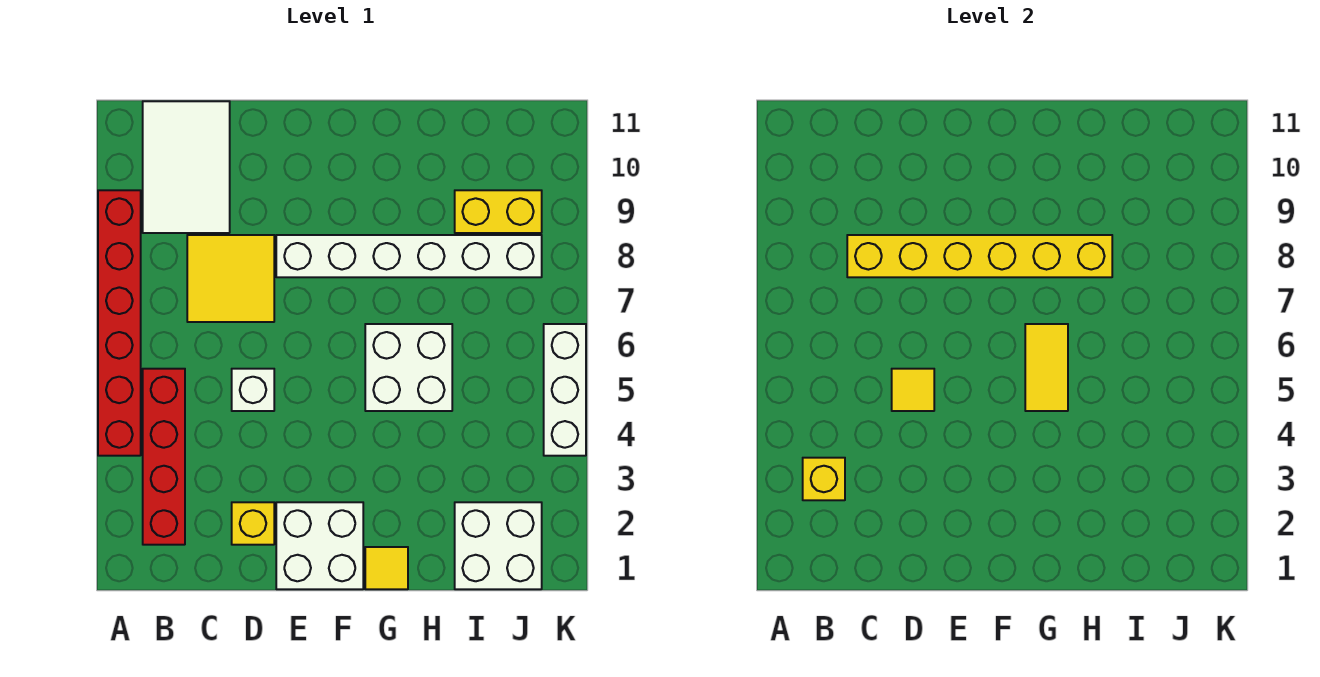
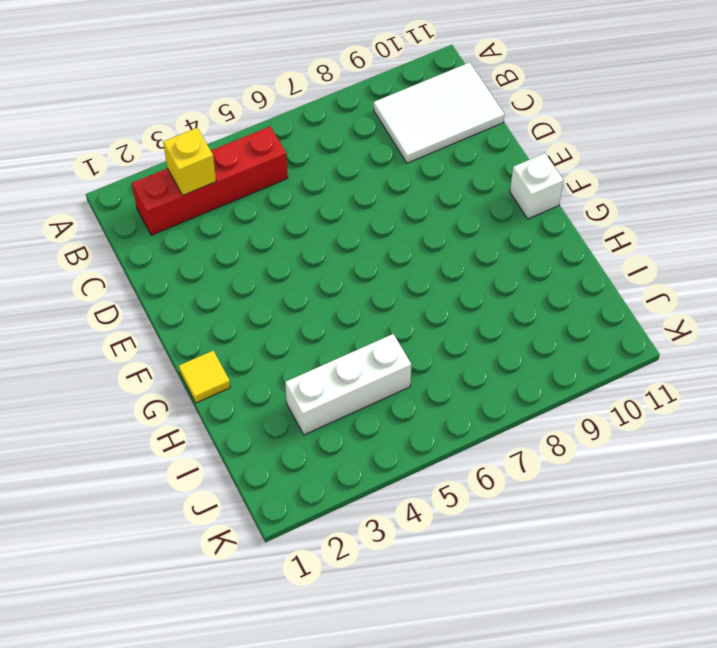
white 1x1 brick [510,153,563,219] -> white 1x1 brick moved to [232,369,274,411]
white 1x3 brick [285,334,411,435] -> white 1x3 brick moved to [544,324,586,456]
none -> red 1x6 brick [98,190,141,456]
none -> yellow 2x2 tile [187,235,274,322]
none -> yellow 1x1 brick [232,502,274,545]

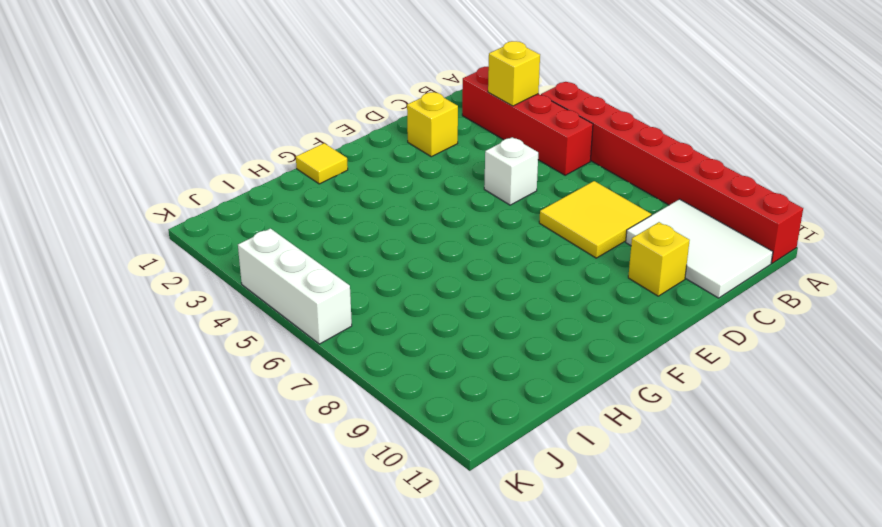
red 1x8 brick [541,82,803,263] -> red 1x6 brick [98,190,141,456]
yellow 1x1 brick [628,222,690,296] -> none
none -> white 2x2 brick [276,502,363,589]
none -> white 1x6 brick [276,235,542,277]
none -> white 2x2 brick [365,324,452,411]

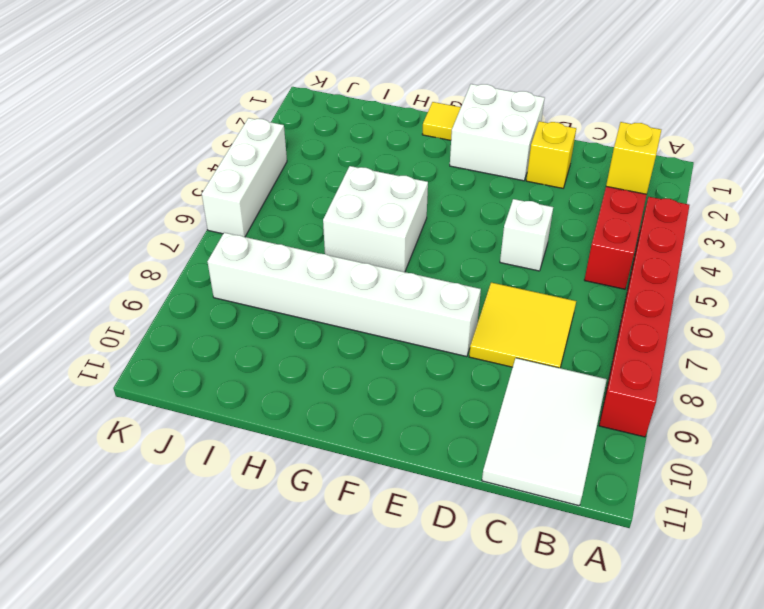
none -> white 2x2 brick [455,502,542,589]
none -> yellow 1x2 brick [455,190,542,233]
none -> yellow 1x6 brick [847,235,1112,277]

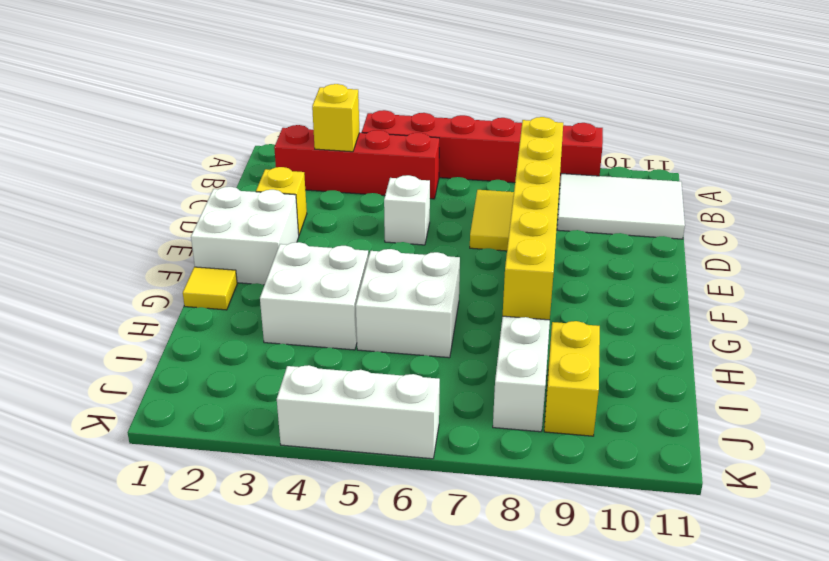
white 2x2 brick [260,242,368,350] -> white 2x2 brick moved to [455,502,542,589]
none -> yellow 1x1 tile [892,369,934,411]
none -> yellow 1x2 tile [1025,324,1068,411]

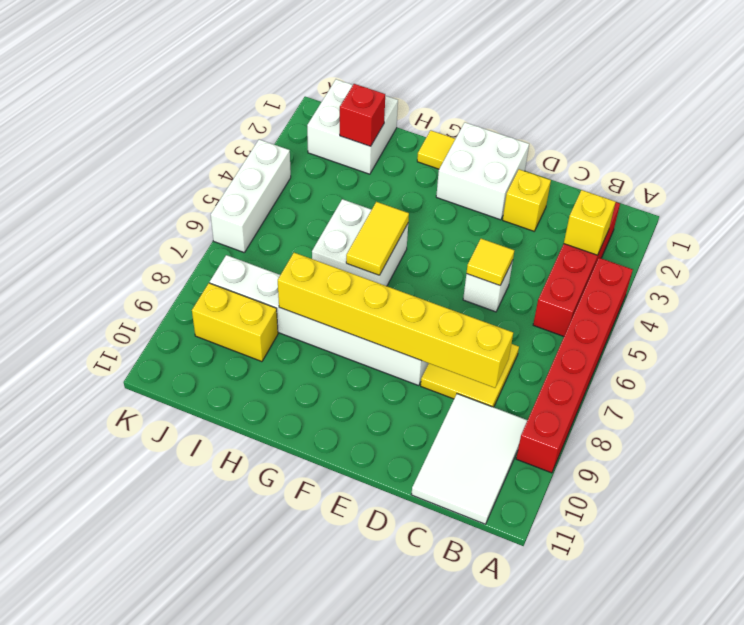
red 1x1 brick [340,84,385,146] -> none

